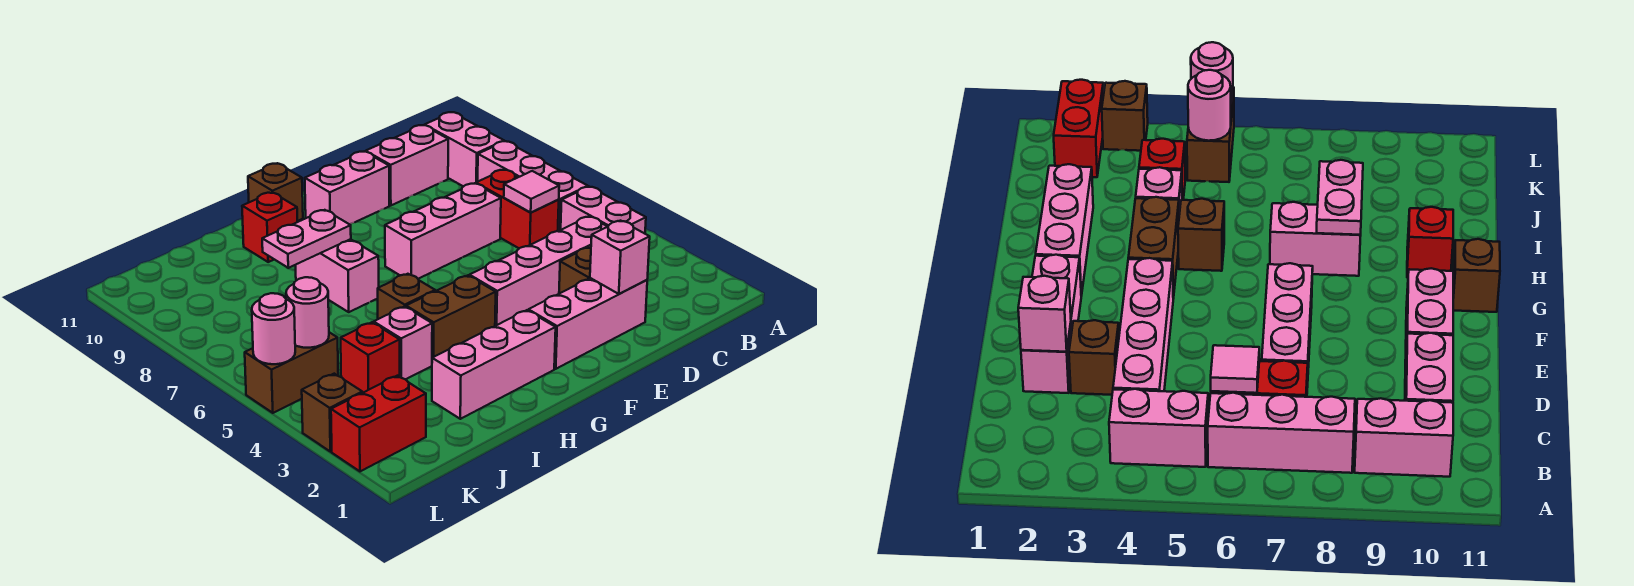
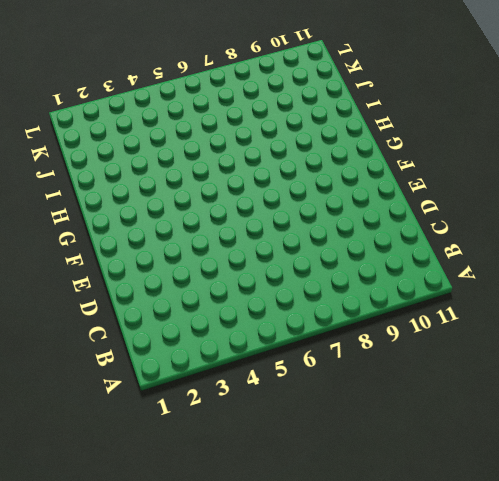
none -> pink 1x2 brick [561,187,646,234]
none -> pink 1x3 brick [478,141,588,231]
none -> pink 1x2 brick [425,112,504,187]

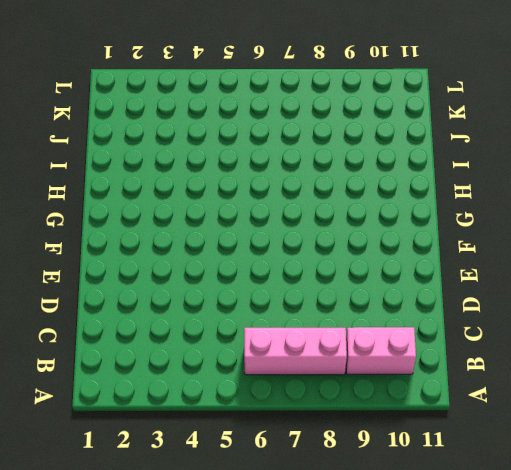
none -> pink 1x2 brick [561,187,646,234]
none -> pink 1x4 brick [469,216,608,326]
none -> red 1x2 brick [476,170,559,248]

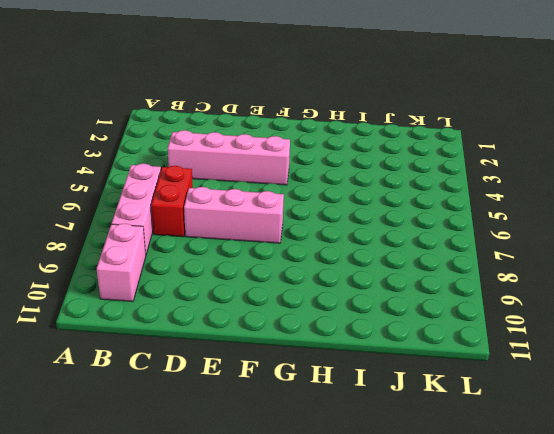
none -> pink 1x2 brick [561,187,646,234]
none -> pink 1x2 brick [366,125,448,206]
none -> pink 1x3 brick [528,278,647,369]

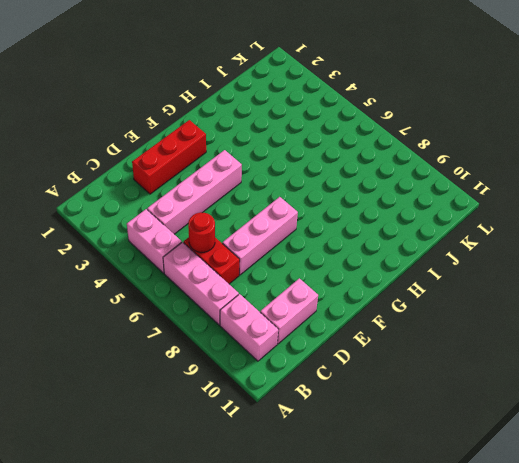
red 1x1 round brick [188,212,215,252] -> pink 1x1 tile [504,171,559,213]
red 1x3 brick [132,120,206,194] -> pink 1x3 brick [528,278,647,369]
none -> brown 1x1 brick [559,247,591,294]
none -> pink 1x2 brick [305,152,389,224]
none -> pink 1x3 brick [432,310,556,419]

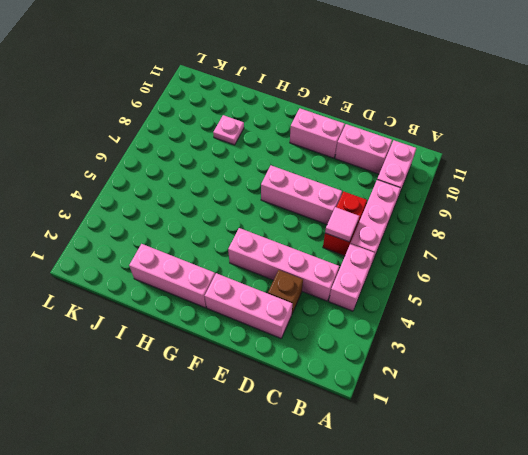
pink 1x1 plate [213,115,244,145] -> none
none -> brown 1x2 brick [406,275,496,358]
none -> brown 1x1 brick [248,163,303,221]
none -> brown 1x1 brick [378,274,435,319]

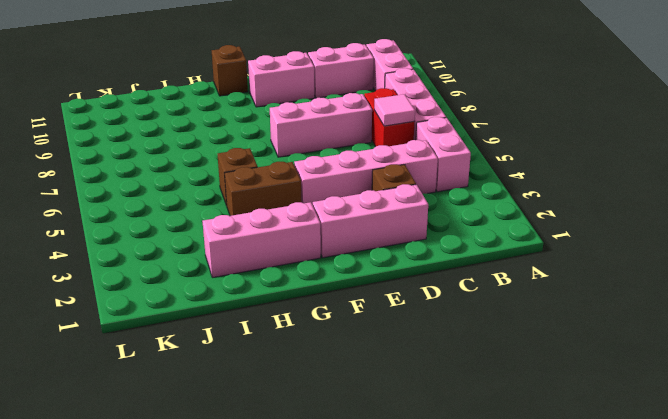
none -> pink 1x2 brick [296,239,379,312]
none -> red 1x1 brick [242,192,297,262]
none -> pink 1x1 brick [374,306,432,379]

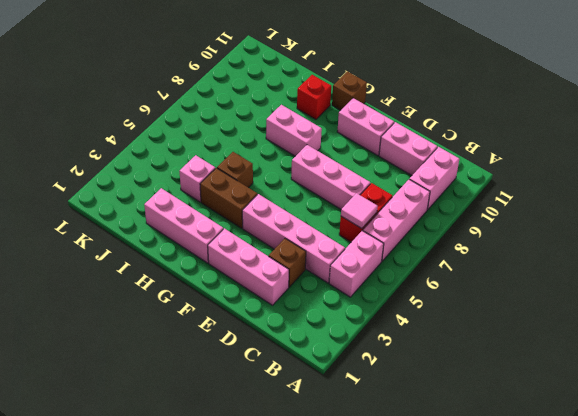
pink 1x2 brick [266,105,322,156] -> pink 1x2 brick turned to [296,239,379,312]
none -> red 1x1 brick [341,322,400,393]
none -> red 1x2 brick [331,376,426,471]
none -> brown 1x2 brick [245,332,338,413]

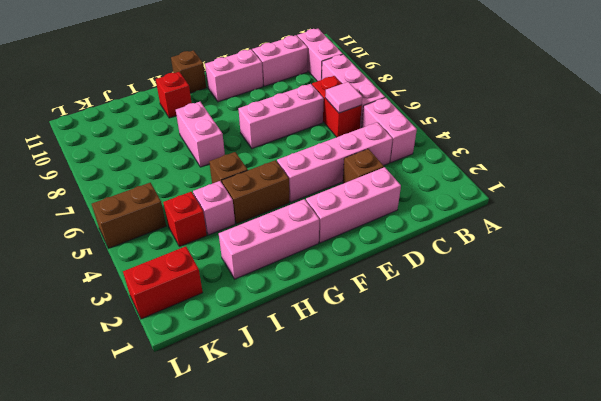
none -> brown 1x1 brick [302,374,362,452]
none -> pink 1x1 brick [590,221,650,294]
none -> pink 1x2 plate [262,210,351,268]

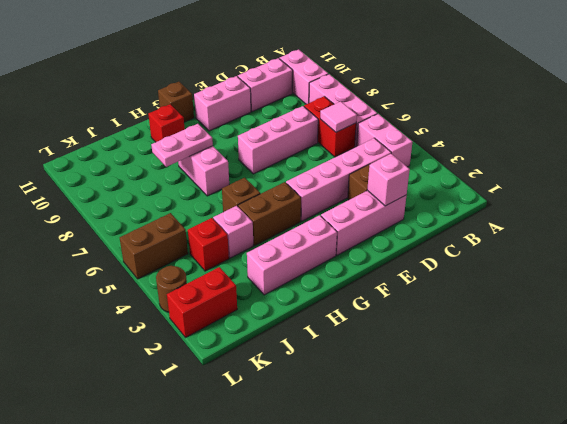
brown 1x1 round brick [156,266,187,312] -> brown 1x1 brick [302,374,362,452]
none -> pink 1x1 round brick [286,277,329,348]
none -> pink 1x1 round brick [252,293,295,364]

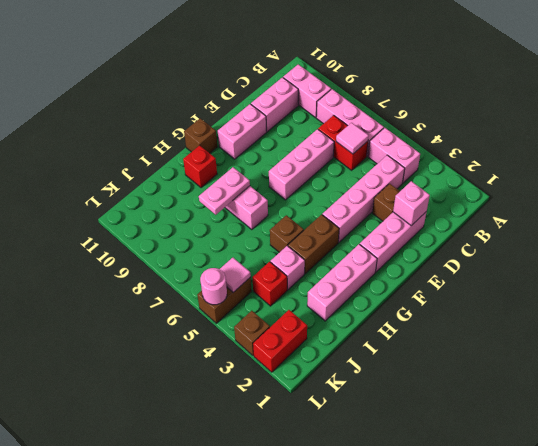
pink 1x1 tile [220,258,251,292] -> pink 1x1 round brick [286,277,329,348]

